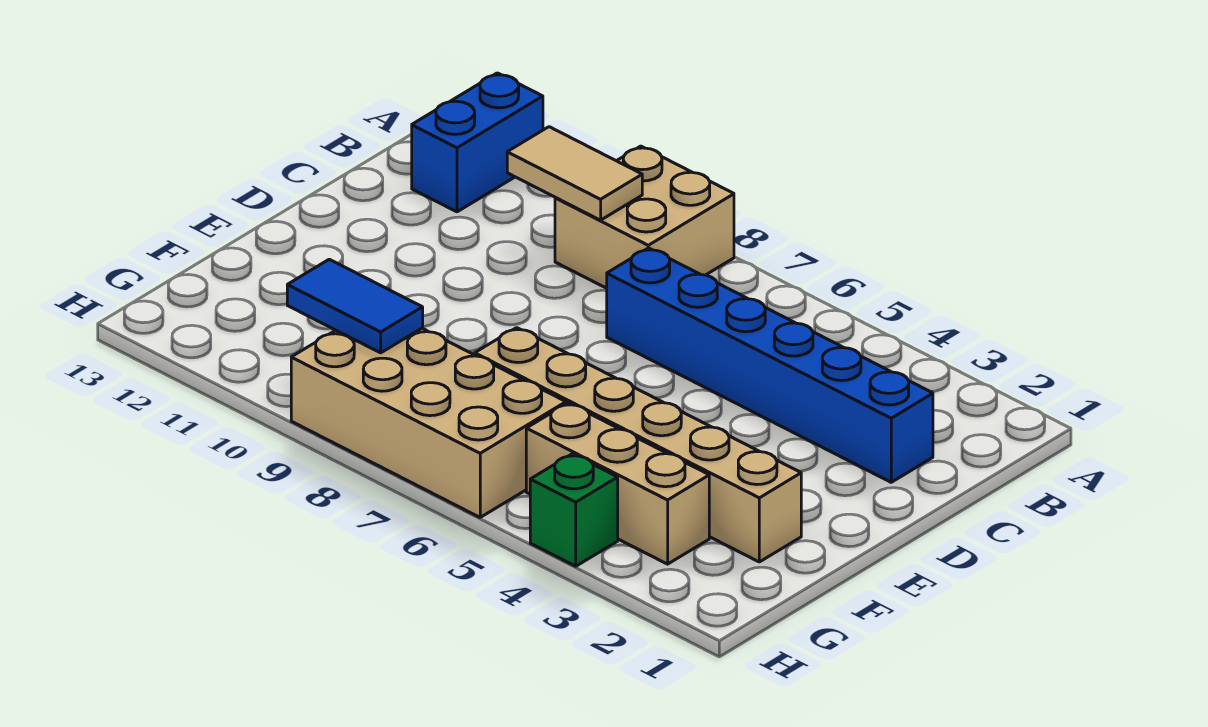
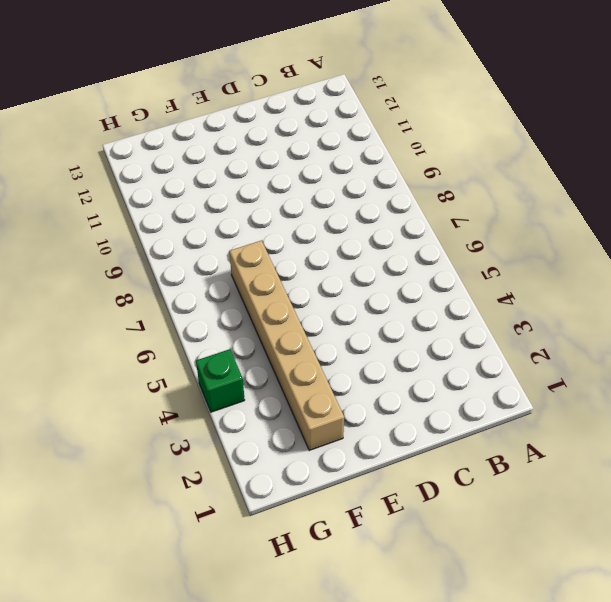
none -> tan 2x2 brick [555,146,734,288]
none -> blue 1x2 brick [412,73,543,212]

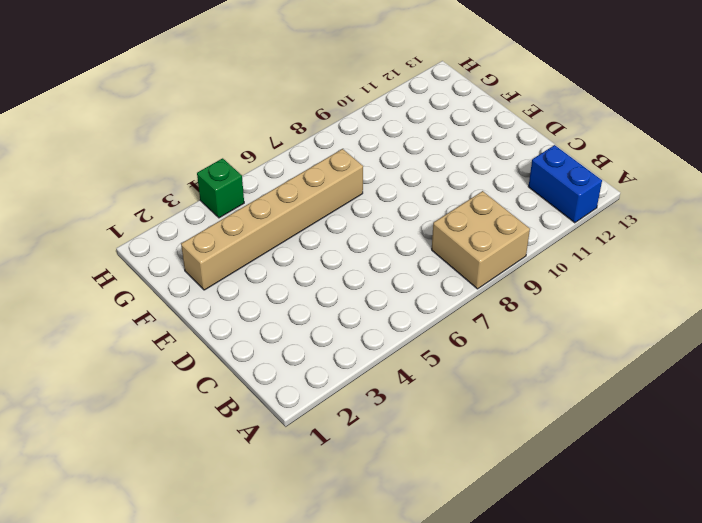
none -> blue 1x6 brick [607,248,933,482]
none -> tan 1x3 brick [526,403,709,564]

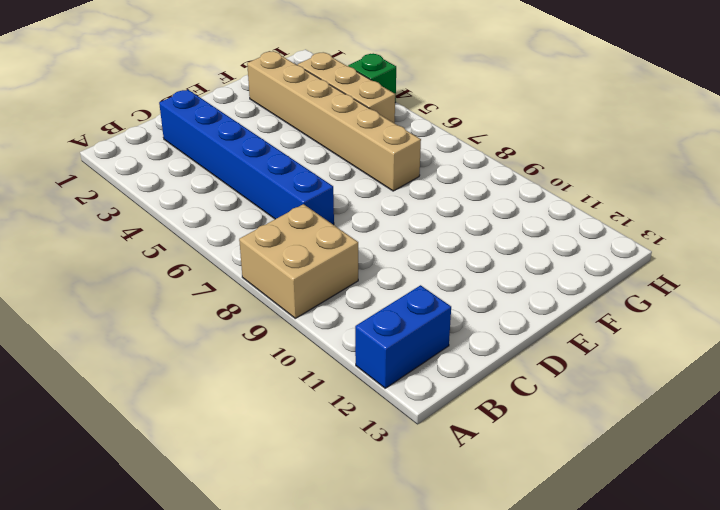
none -> tan 2x4 brick [291,328,566,517]
none -> tan 1x2 tile [507,127,642,220]

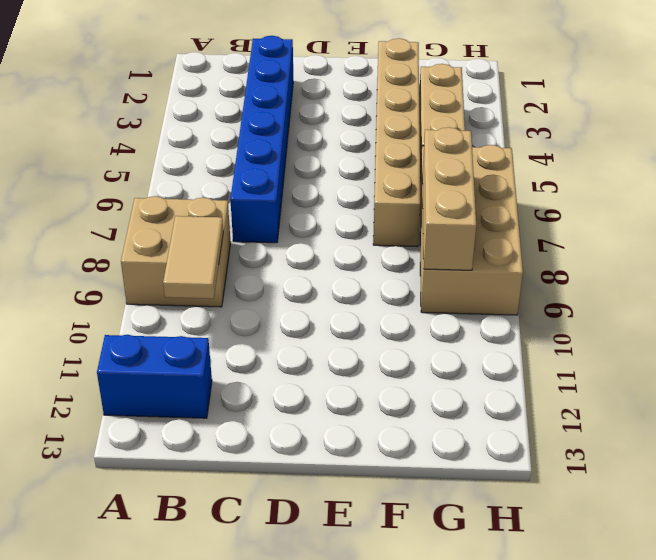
tan 1x3 brick [422,127,476,270] -> blue 1x2 tile [287,259,423,353]
none -> green 1x1 brick [530,454,618,566]

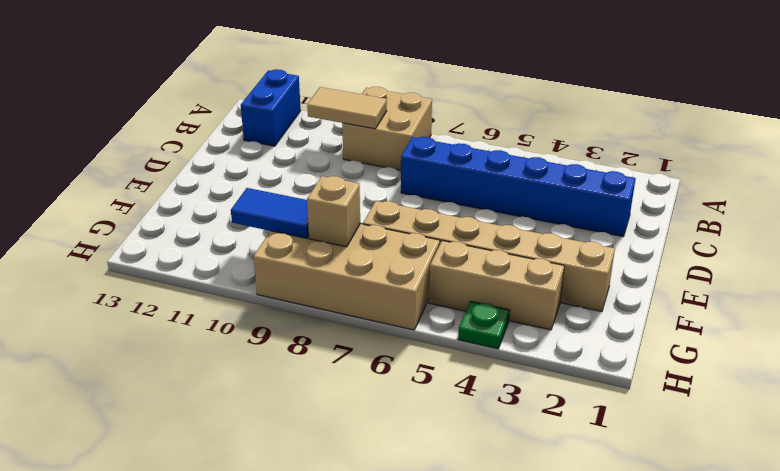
tan 1x1 brick [307,176,360,247] -> none
green 1x1 plate [458,301,510,349] -> green 1x1 brick [530,454,618,566]

